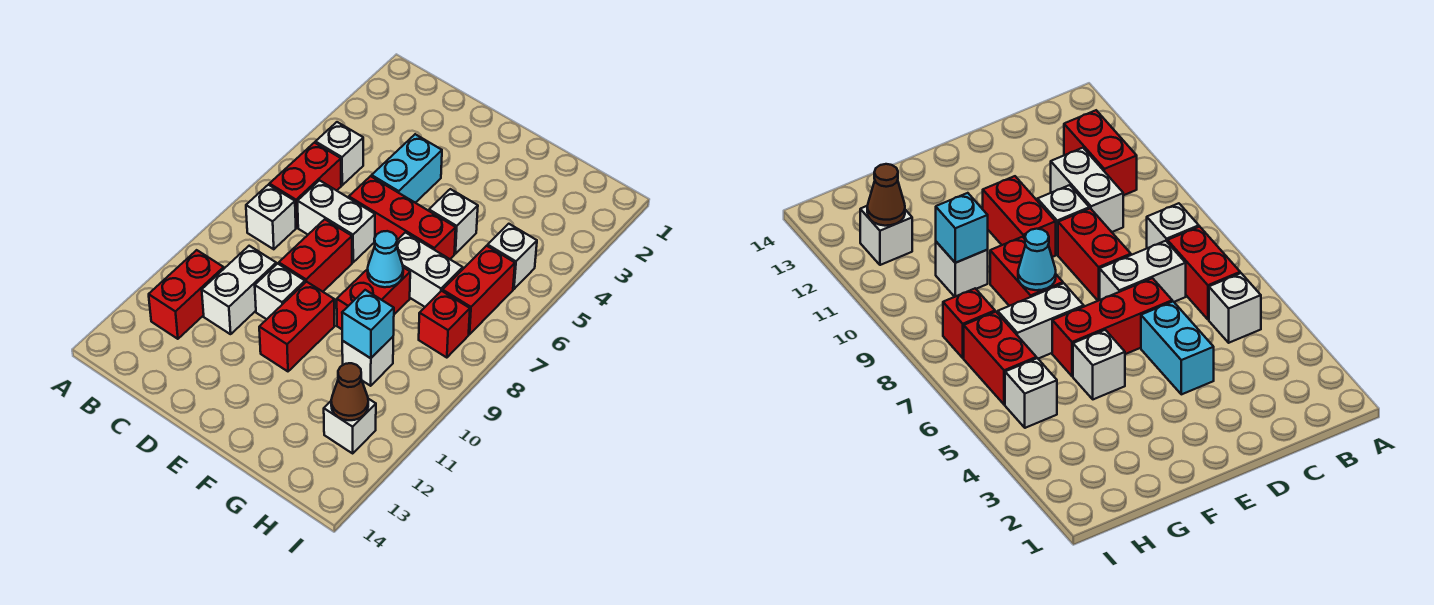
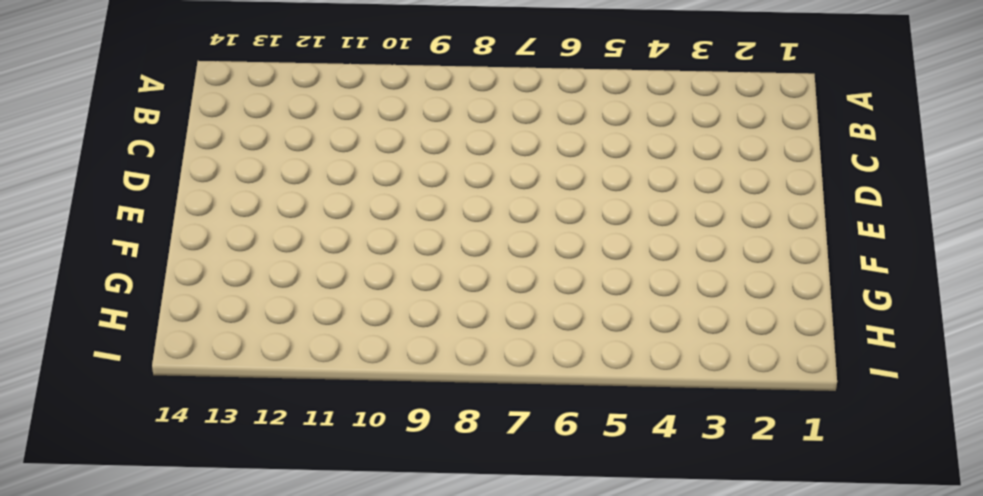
none -> white 1x1 brick [316,122,363,185]
none -> red 1x2 brick [269,143,341,228]
none -> white 1x1 brick [246,185,296,249]

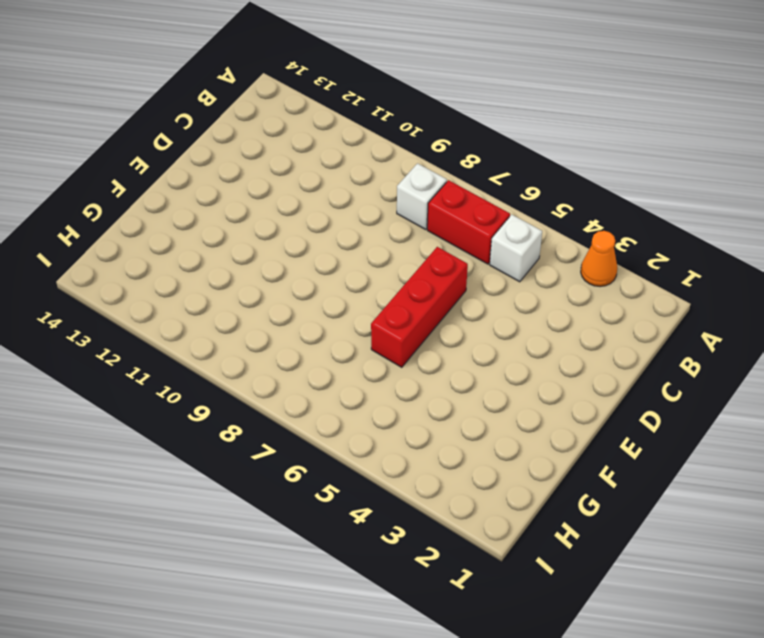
orange 1x1 cone [581,231,617,286] -> none
none -> red 1x2 brick [149,250,224,339]
none -> white 1x2 brick [297,180,375,262]
none -> white 1x2 brick [202,246,276,334]

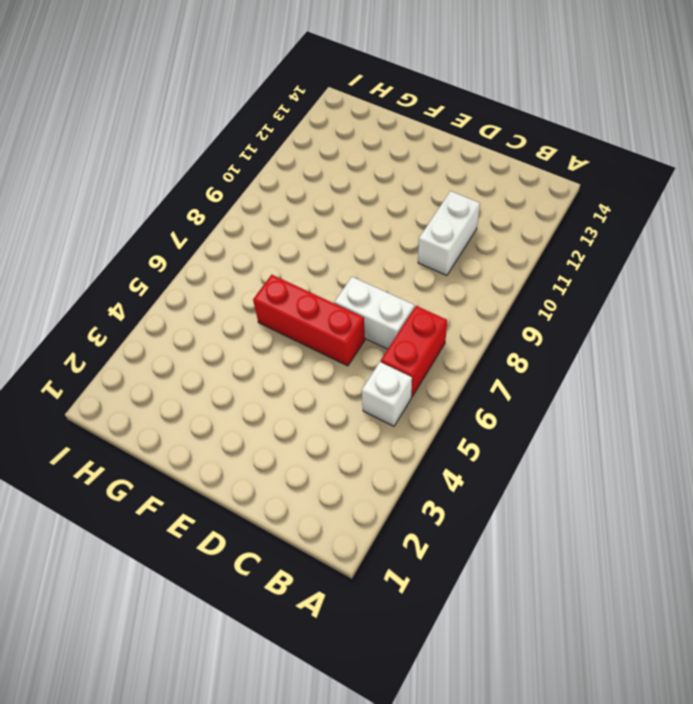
none -> white 1x1 brick [246,185,296,249]
none -> red 1x2 brick [149,250,224,339]
none -> cyan 1x2 brick [372,134,442,203]

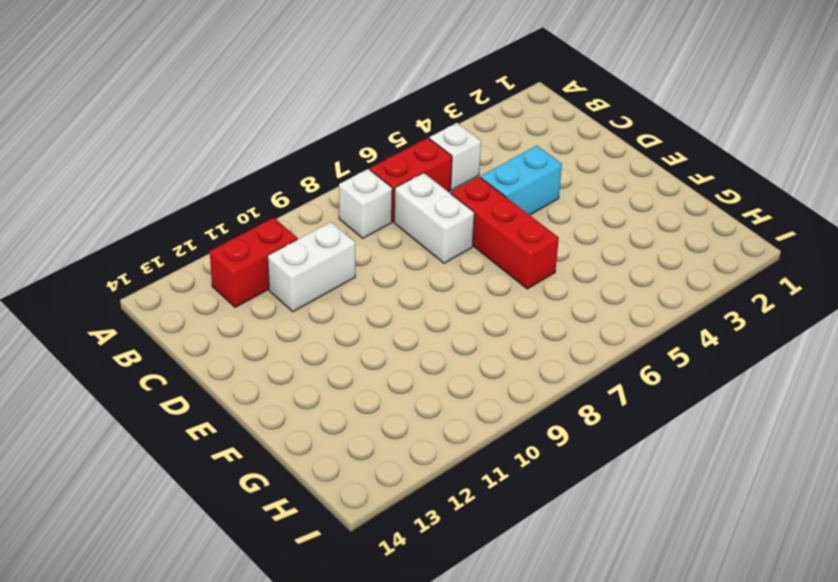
none -> red 1x2 brick [279,219,352,292]
none -> white 1x1 brick [255,264,305,319]
none -> red 1x2 brick [259,282,335,371]

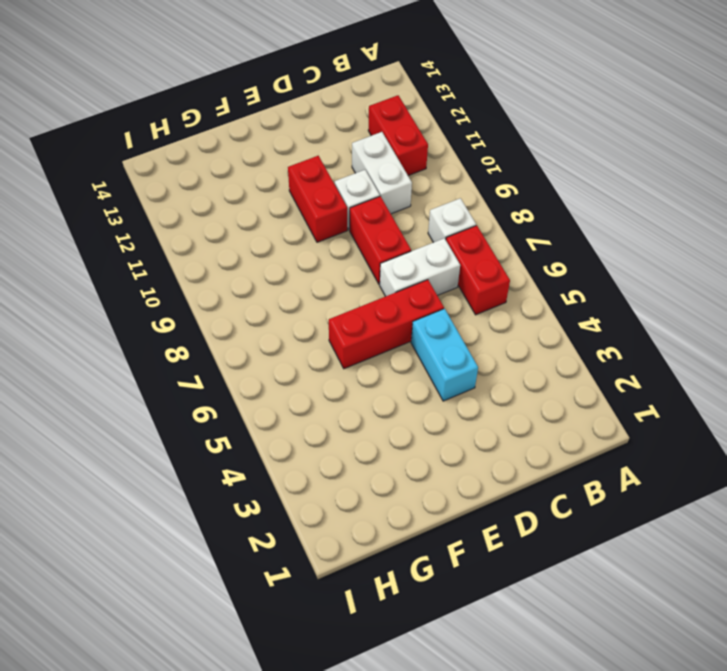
none -> white 1x1 brick [316,122,363,185]
none -> white 1x1 brick [429,189,478,254]
none -> white 1x2 brick [397,232,463,307]

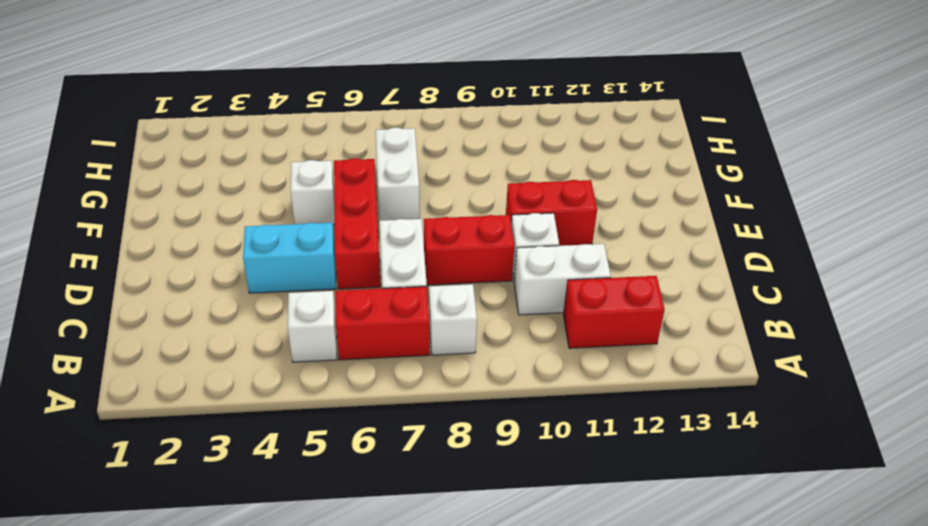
none -> red 1x2 brick [337,267,410,329]
none -> white 1x1 brick [342,337,393,386]
none -> white 1x1 brick [488,224,537,289]

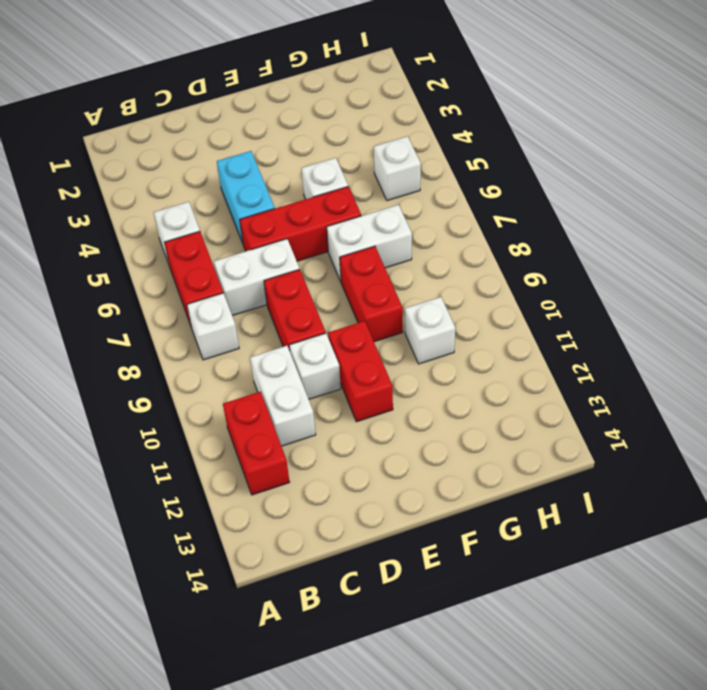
none -> red 1x2 brick [443,246,515,334]
none -> red 1x1 brick [419,291,470,358]
none -> white 1x1 brick [324,399,376,453]

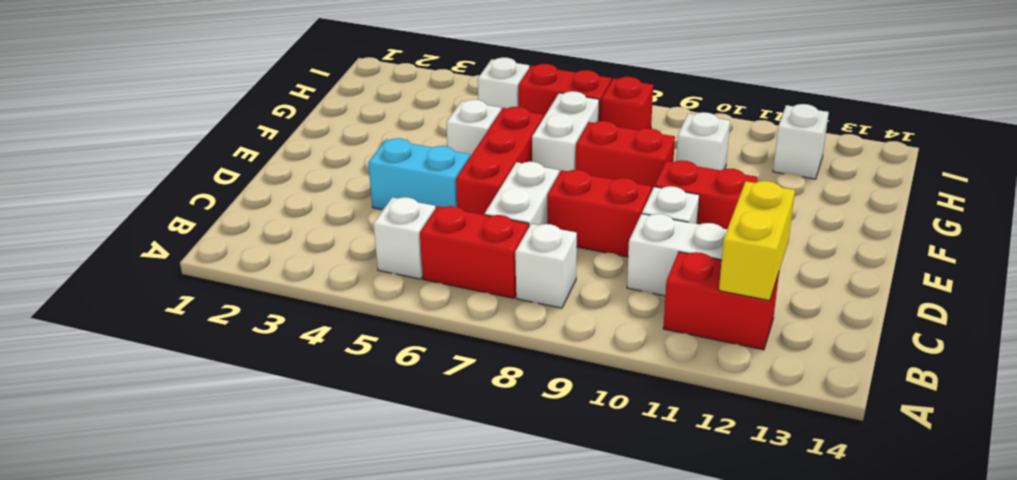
yellow 1x2 brick [719,181,795,301] -> none
none -> cyan 1x1 cone [368,231,403,287]
none -> cyan 1x1 brick [342,290,394,358]
none -> brown 1x1 cone [331,363,368,420]

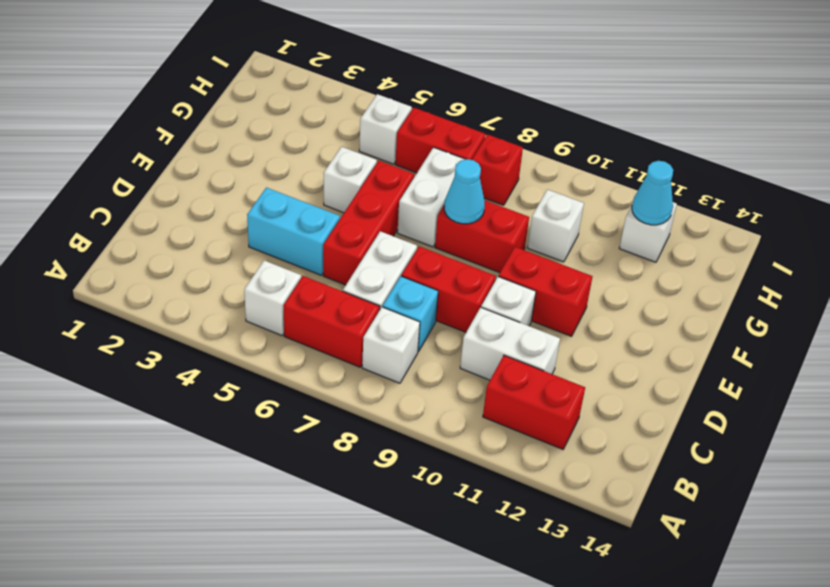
cyan 1x1 brick [383,276,438,352] -> cyan 1x1 brick moved to [342,290,394,358]
cyan 1x1 cone [632,161,673,225] -> brown 1x1 cone [331,363,368,420]

